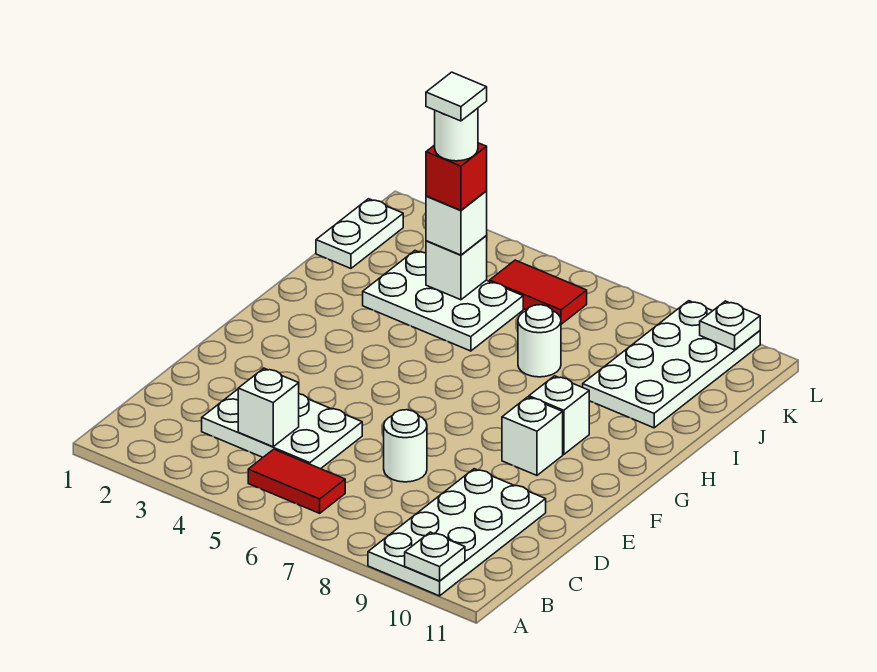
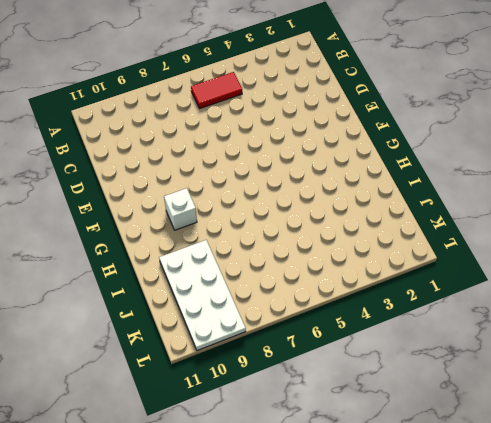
none -> white 2x4 plate [368,469,546,596]
none -> white 2x3 plate [202,389,362,469]
none -> white 1x1 round brick [384,410,427,482]

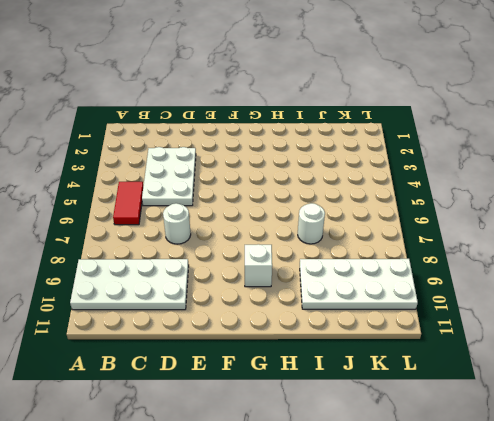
none -> white 1x1 brick [502,397,563,475]
none -> white 2x3 plate [363,251,523,351]
none -> white 1x2 plate [316,199,403,268]

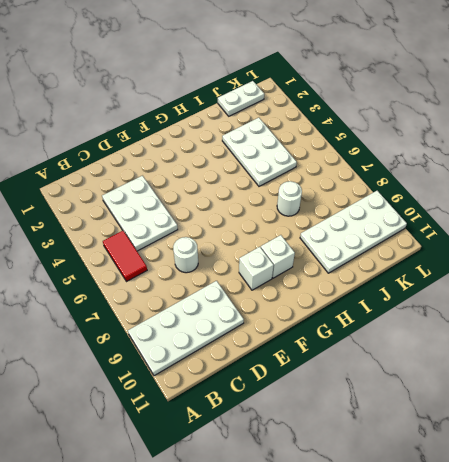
none -> red 1x2 tile [490,260,587,324]
none -> white 1x1 plate [405,532,465,581]
none -> white 1x1 brick [238,368,299,447]

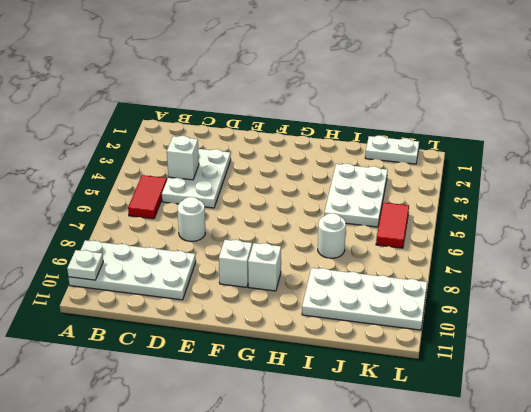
none -> white 1x1 brick [426,236,487,300]
none -> white 1x1 plate [700,301,760,350]
none -> white 1x1 brick [426,191,487,255]

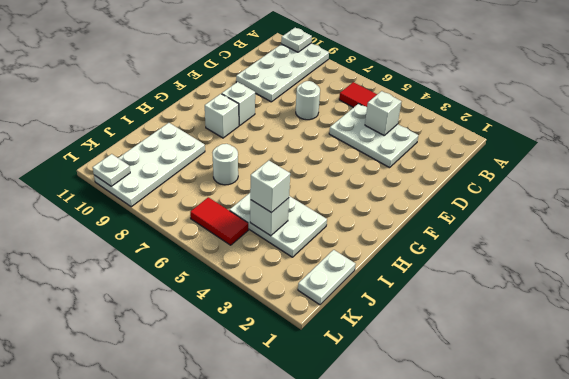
none -> red 1x1 brick [426,143,487,210]
none -> white 1x1 round brick [435,108,478,161]
none -> white 1x1 tile [426,72,487,121]

